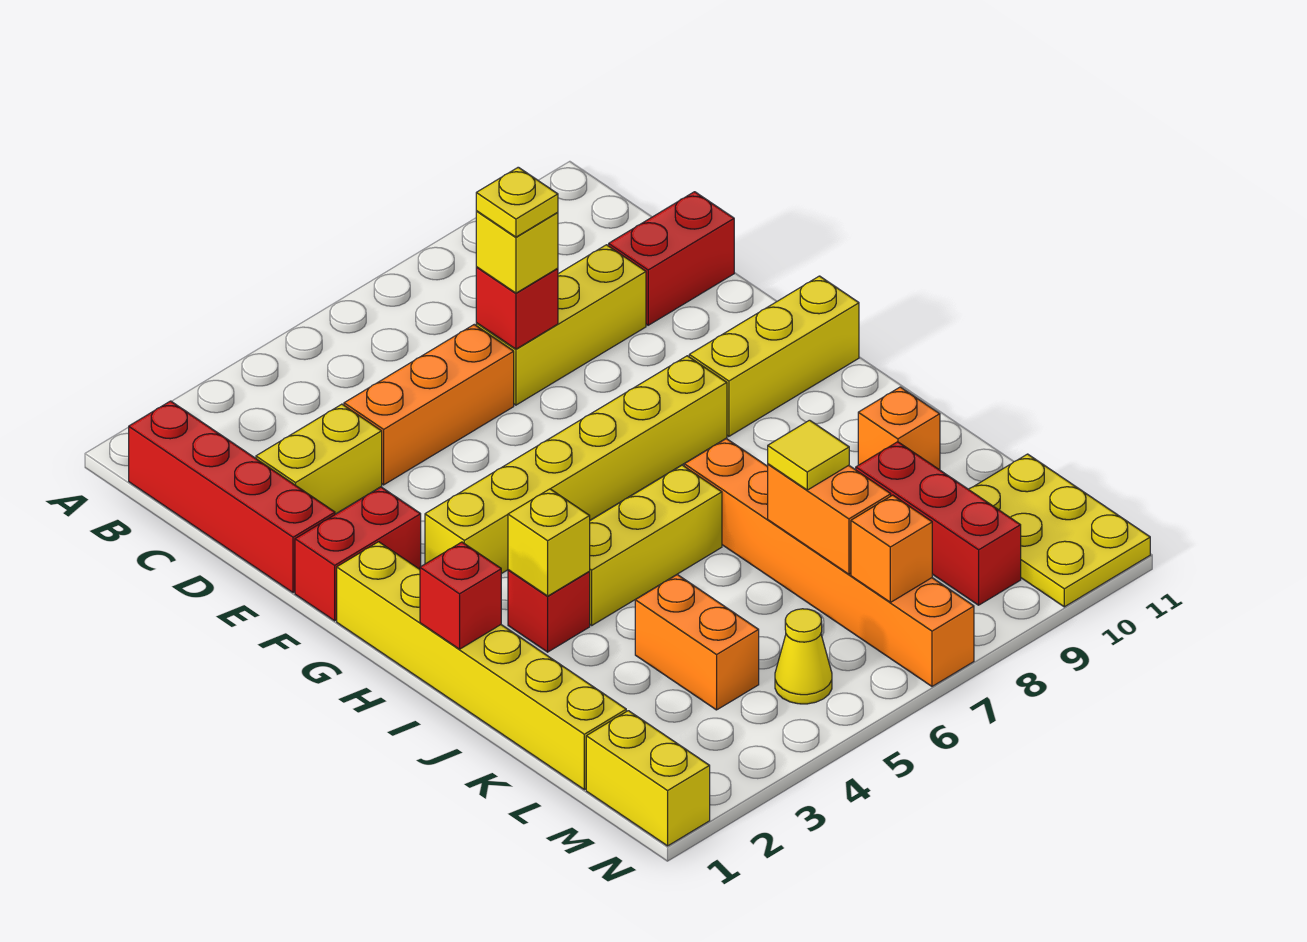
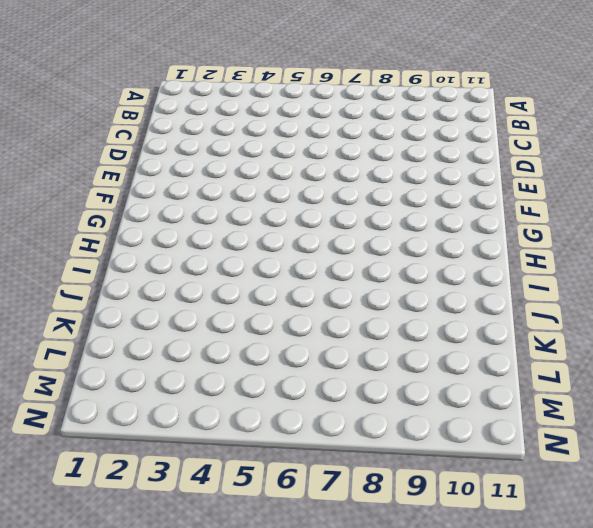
none -> red 1x4 brick [129,401,335,593]
none -> yellow 1x2 brick [256,404,382,514]
none -> orange 1x3 brick [344,325,514,485]

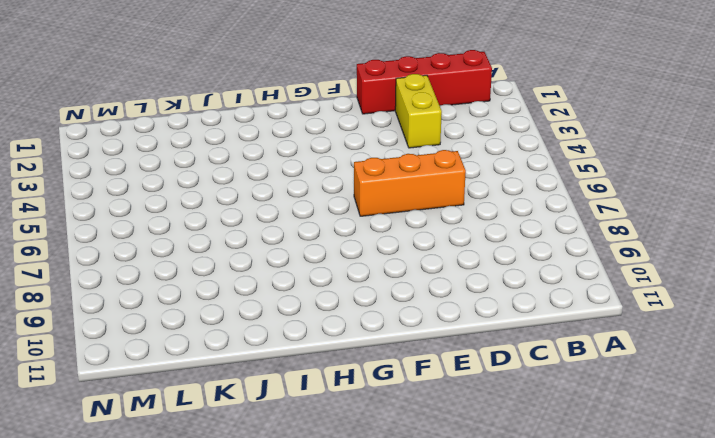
orange 1x3 brick [354,150,466,216] -> orange 1x3 brick turned to [344,325,514,485]
none -> yellow 1x3 brick [476,245,646,405]
none -> red 1x2 brick [609,192,734,325]
none -> red 1x2 brick [295,487,421,621]

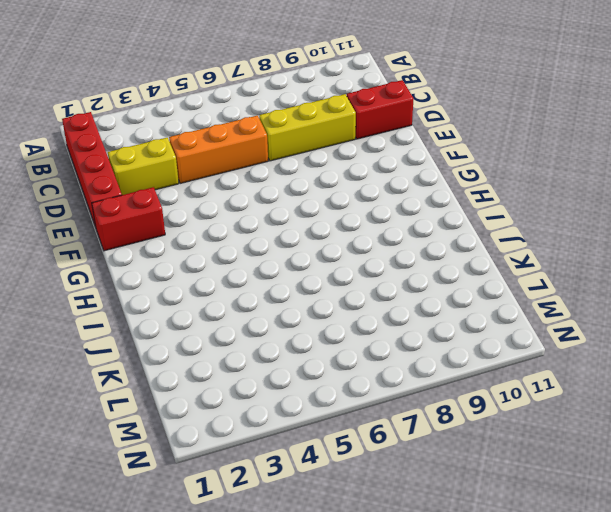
none -> yellow 1x6 brick [337,542,626,790]
none -> yellow 1x6 brick [425,356,727,574]
none -> yellow 1x3 brick [689,276,859,436]

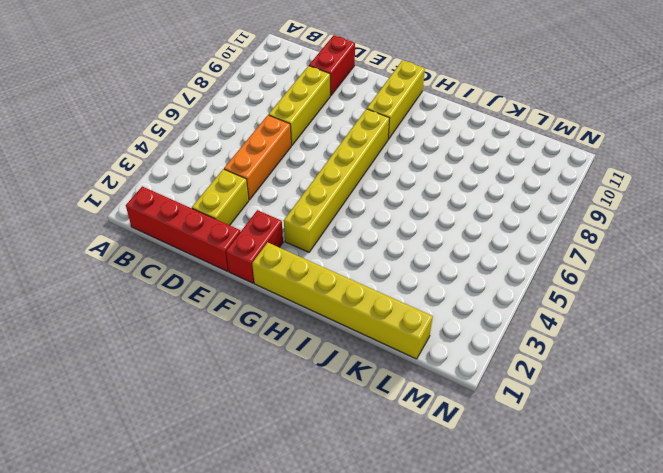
none -> red 1x1 brick [508,570,590,652]
none -> yellow 1x3 brick [589,465,722,625]
none -> orange 1x6 brick [684,439,974,686]

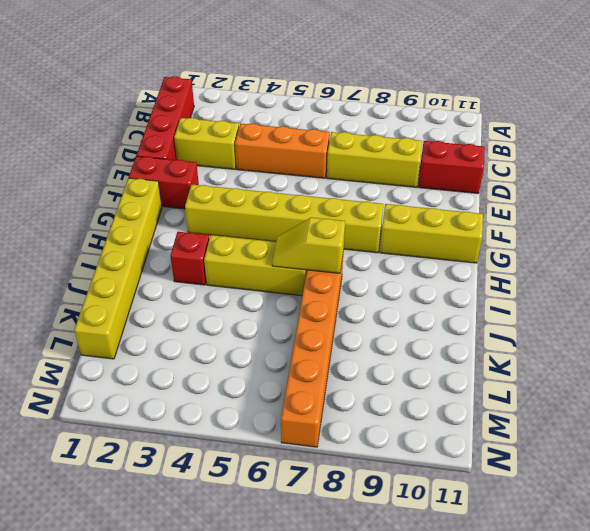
yellow 1x2 slope [272,217,345,273] -> none
none -> orange 1x1 brick [858,387,940,469]
none -> orange 1x2 brick [635,575,759,710]
none -> red 1x3 brick [856,442,1021,605]

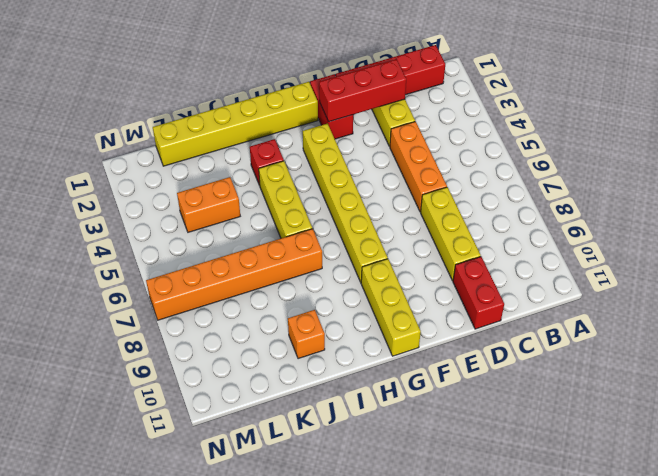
red 1x3 brick [319,59,406,122] -> red 1x3 brick moved to [856,442,1021,605]
none -> yellow 2x3 plate [969,454,1150,607]
none -> yellow 1x2 brick [586,711,710,846]
none -> yellow 1x1 cone [775,609,832,704]

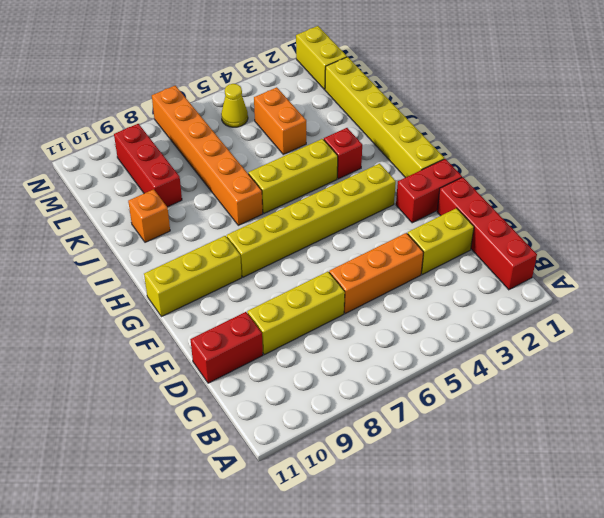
none -> yellow 2x3 plate [969,454,1150,607]
none -> red 1x1 brick [476,267,558,349]
none -> red 1x1 brick [420,542,501,649]

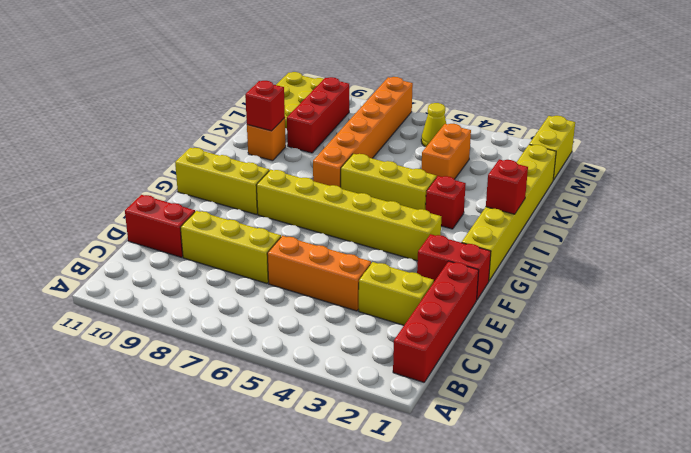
red 1x1 brick [245,81,285,131] -> red 1x1 brick moved to [476,267,558,349]
none -> yellow 1x1 brick [508,489,590,596]
none -> orange 1x2 brick [768,464,891,574]
none -> orange 1x1 brick [851,495,932,602]

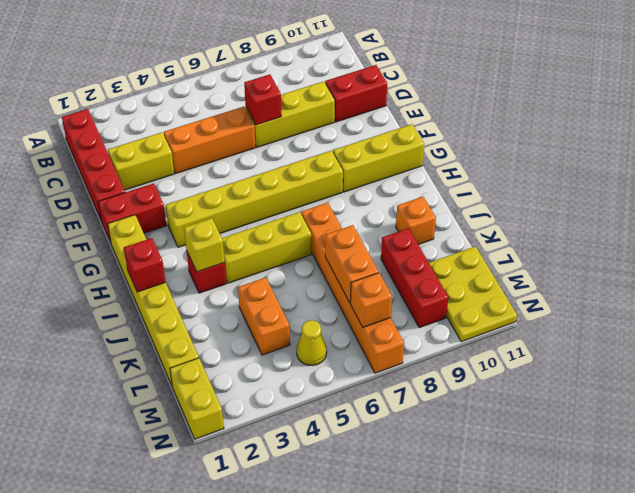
none -> yellow 1x1 brick [476,211,558,293]
none -> yellow 1x1 tile [768,420,849,490]
none -> yellow 1x1 plate [476,167,558,237]

